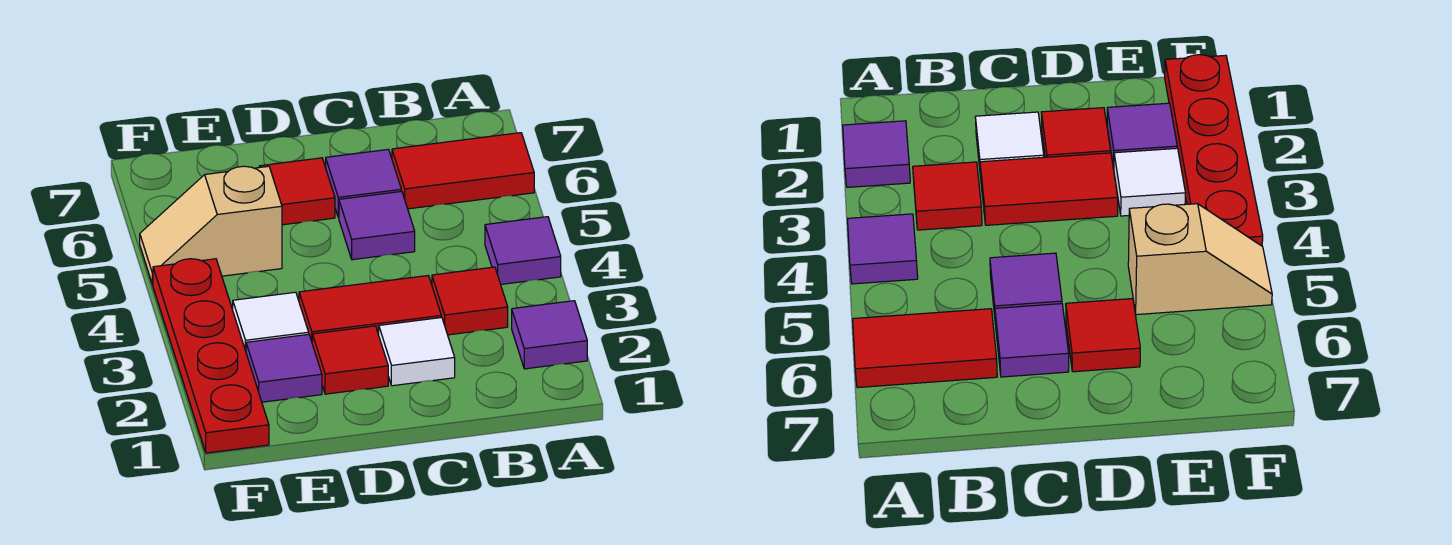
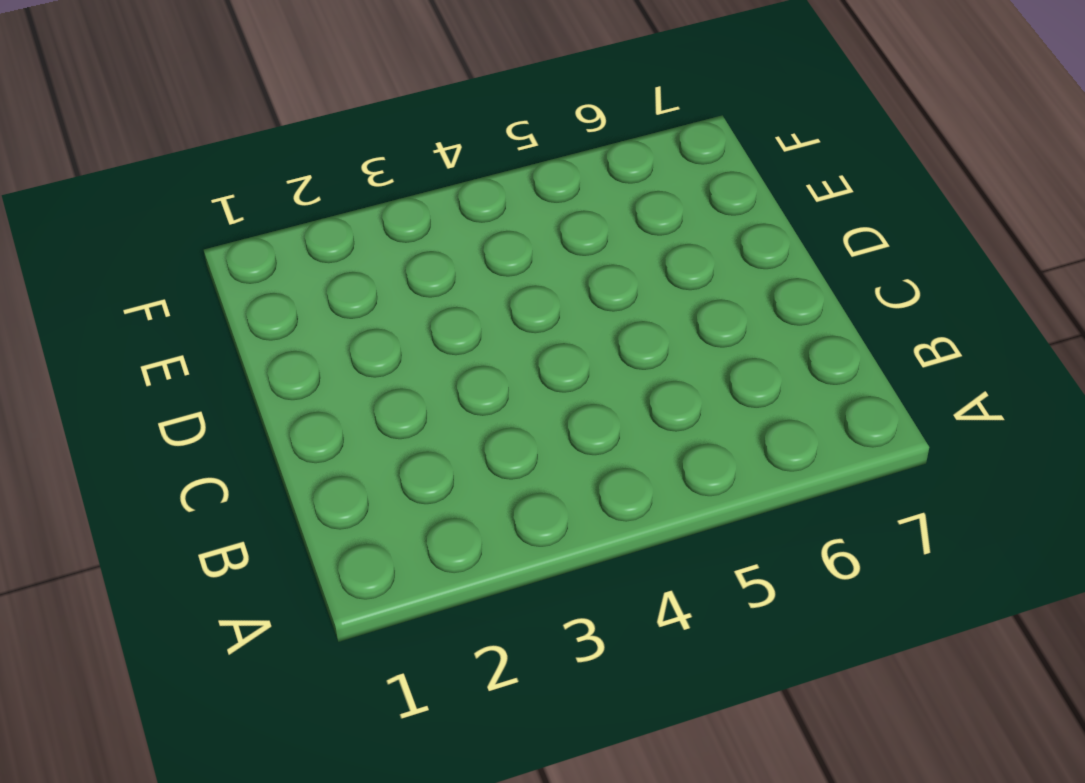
none -> purple 1x1 tile [512,301,587,369]
none -> purple 1x1 tile [485,217,561,284]
none -> red 1x2 tile [392,133,534,209]

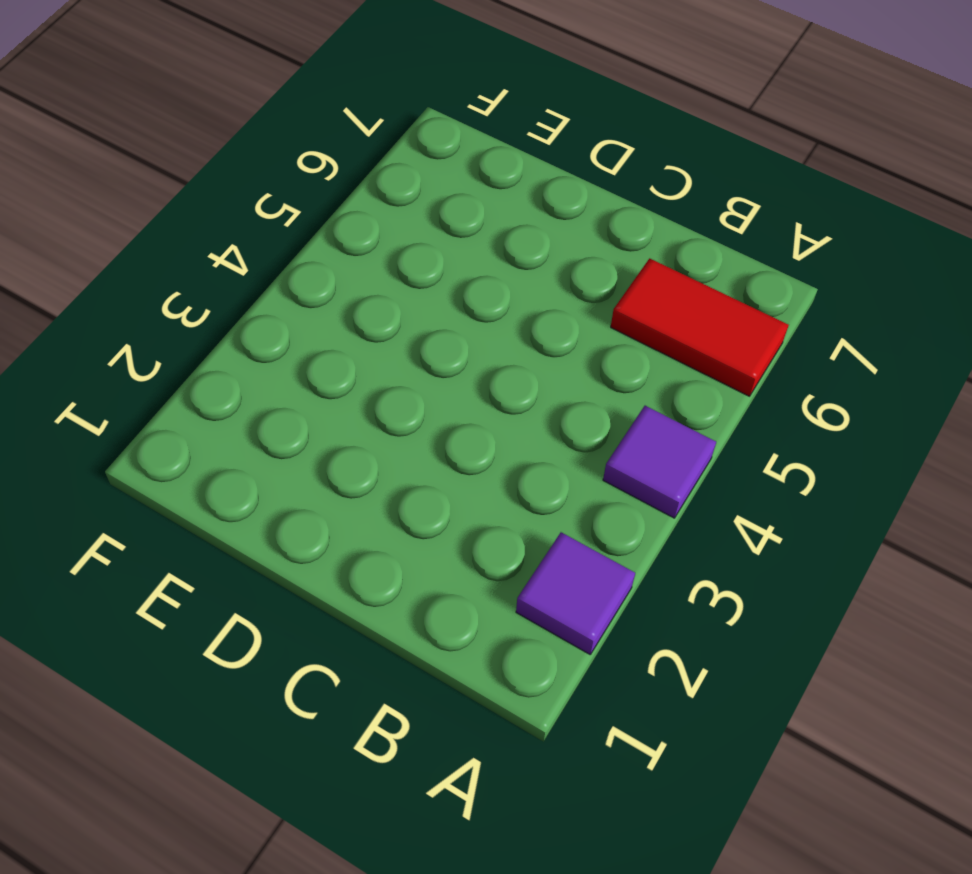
none -> red 1x1 tile [432,267,508,335]
none -> white 1x1 tile [379,317,455,386]
none -> red 1x2 tile [299,276,441,341]

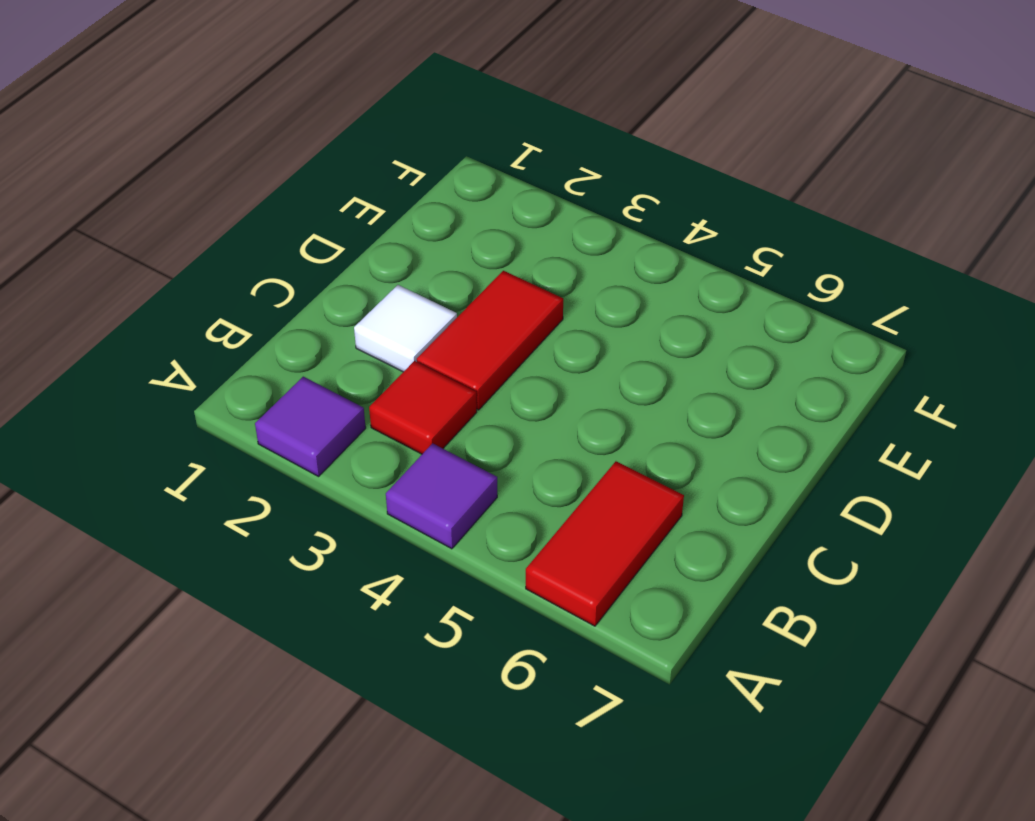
none -> purple 1x1 tile [339,191,415,260]
none -> purple 1x1 tile [326,149,401,218]
none -> red 1x1 tile [312,326,388,394]

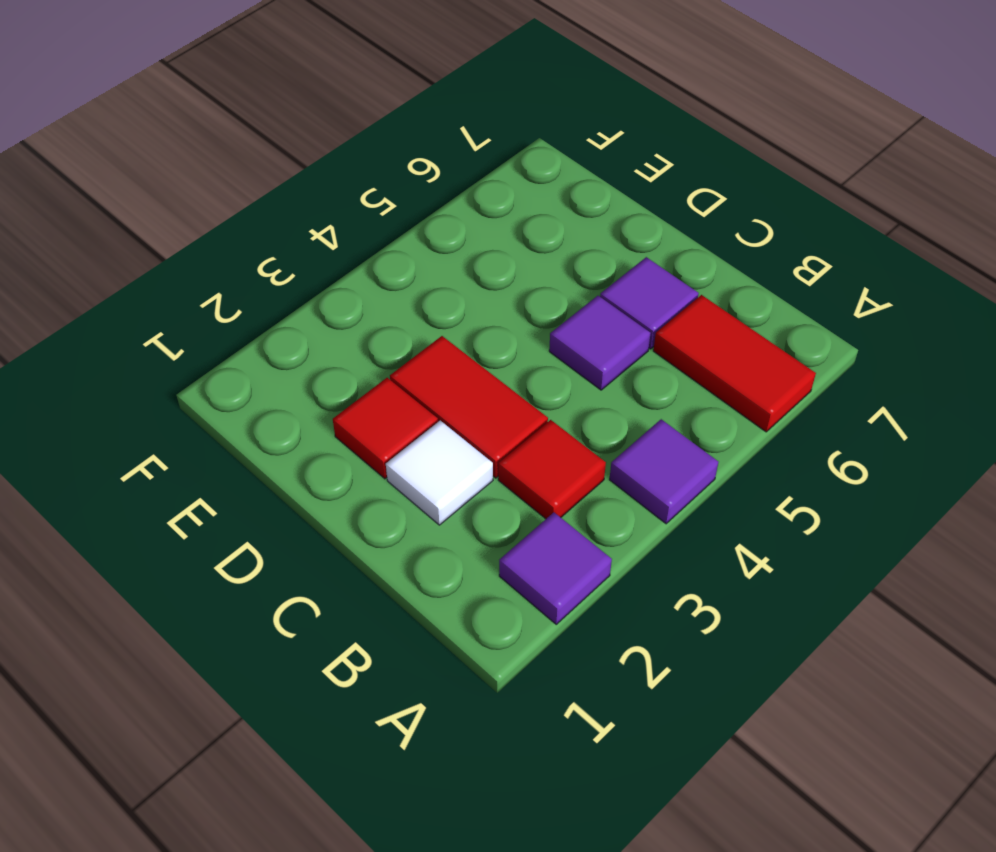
none -> red 1x1 tile [259,158,335,225]
none -> purple 1x1 tile [246,334,322,402]
none -> white 1x1 tile [233,292,309,351]

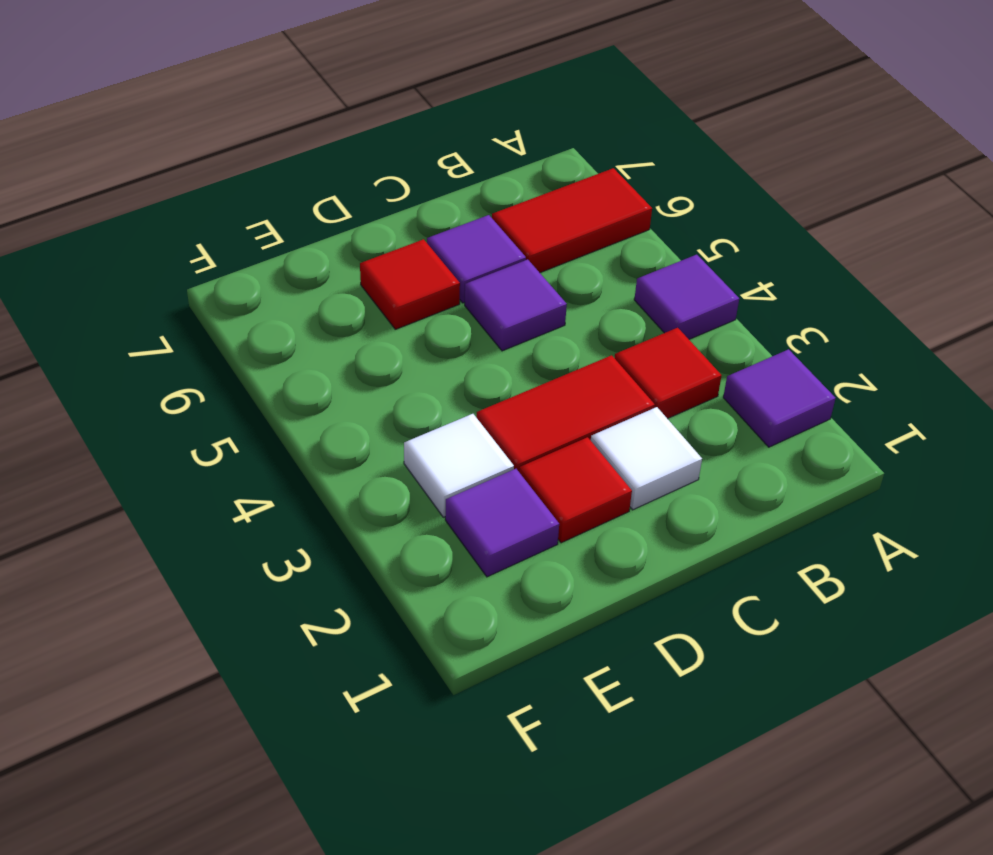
none -> tan 1x2 slope [140,166,282,285]
none -> red 1x4 plate [153,259,269,453]

